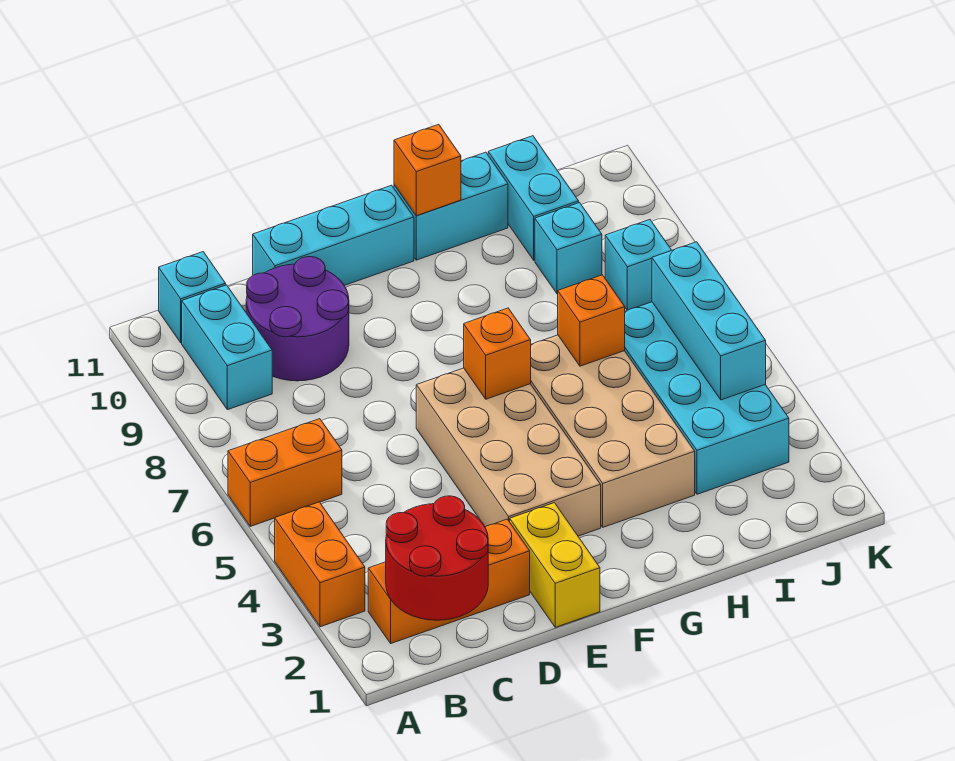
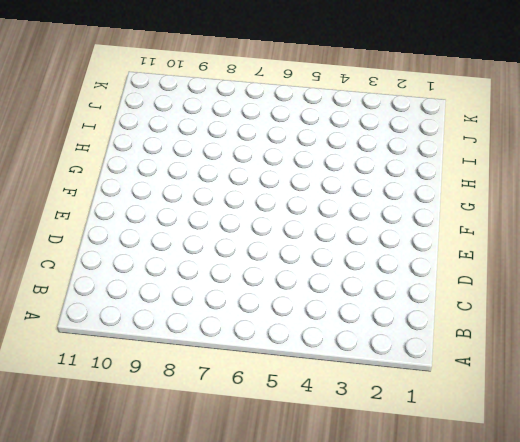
none -> orange 1x2 brick [275,502,365,627]
none -> orange 1x2 brick [228,419,342,526]
none -> orange 1x3 brick [368,519,530,643]

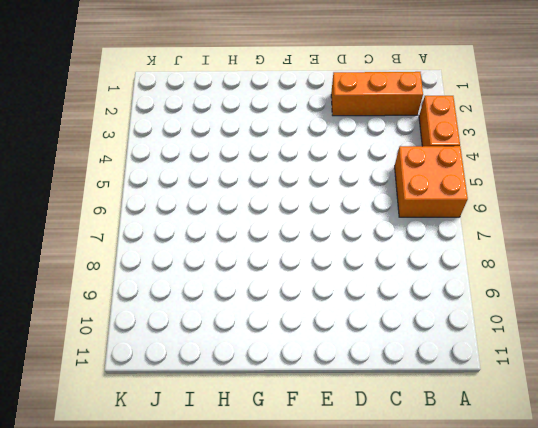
orange 2x2 brick [395,146,468,217] -> orange 1x2 brick [228,419,342,526]
none -> cyan 1x2 brick [182,285,272,410]
none -> cyan 1x1 brick [159,252,226,343]
none -> purple 2x2 round brick [246,257,349,381]

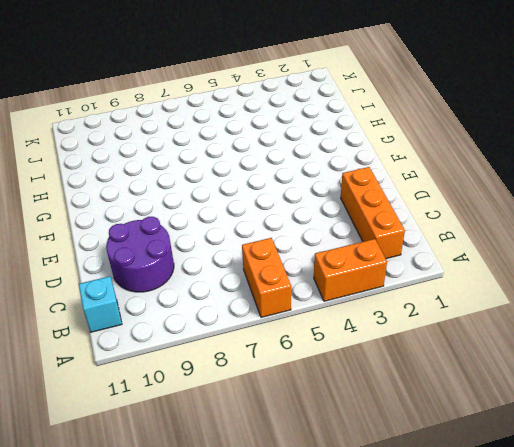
none -> cyan 1x2 brick [182,285,272,410]
none -> cyan 1x3 brick [253,185,414,285]
none -> yellow 1x2 brick [510,503,600,627]

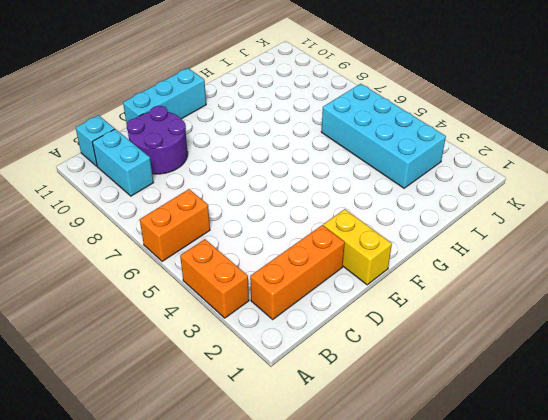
none -> tan 2x4 brick [416,368,601,536]
none -> tan 2x4 brick [531,335,695,527]
none -> cyan 1x2 brick [394,152,508,260]

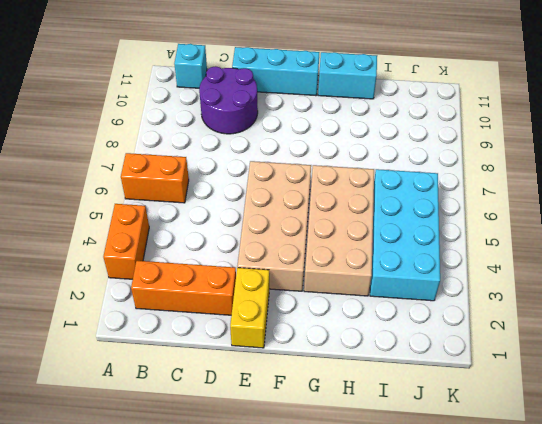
none -> cyan 1x2 brick [182,285,272,410]
none -> cyan 1x1 brick [535,203,602,294]
none -> cyan 1x2 brick [488,136,579,260]

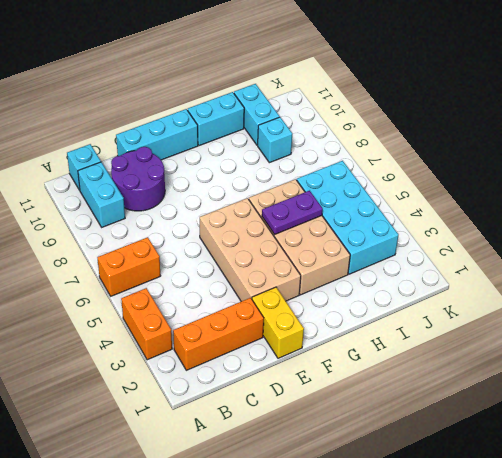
purple 1x2 plate [262,191,323,234] -> none
none -> cyan 1x1 brick [605,220,672,310]
none -> red 2x2 round brick [386,496,488,620]
none -> orange 1x1 brick [464,308,531,399]

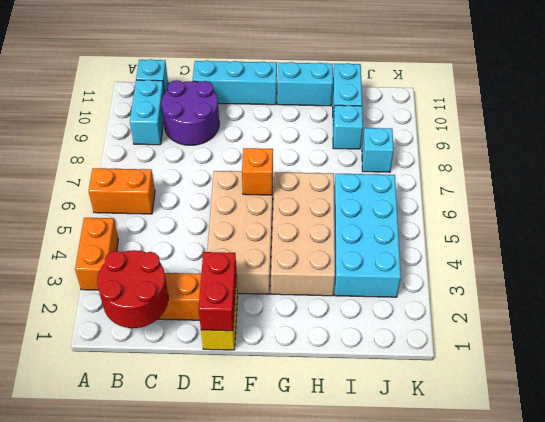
red 1x2 brick [199,252,237,331] -> none
none -> orange 1x1 brick [394,124,461,216]
none -> orange 1x1 brick [558,275,625,366]
none -> cyan 1x3 brick [652,242,766,400]

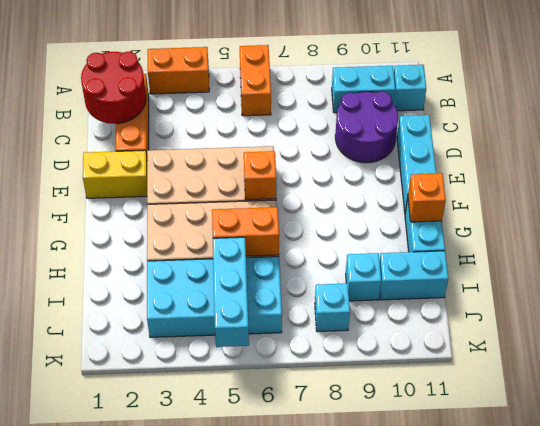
orange 1x2 brick [212,207,279,256] -> orange 1x1 brick [558,275,625,366]
cyan 1x3 brick [213,237,249,347] -> cyan 1x3 brick turned to [652,242,766,400]

